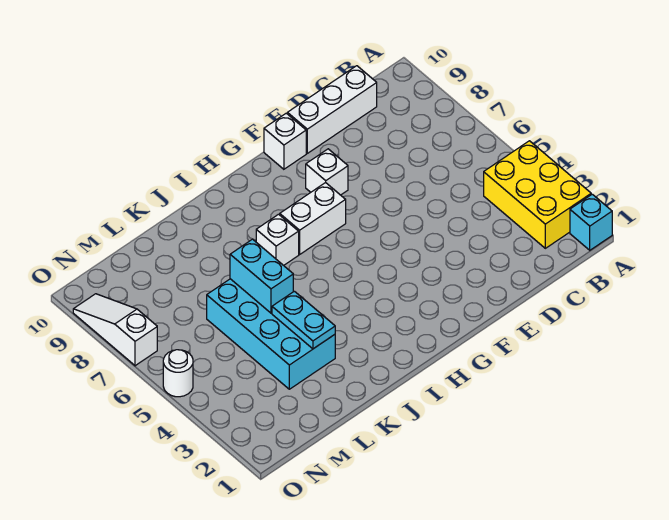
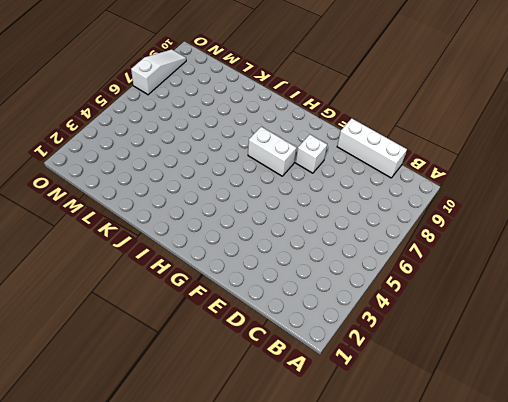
none -> cyan 1x1 brick [570,194,612,250]
none -> yellow 2x3 brick [484,141,591,248]
none -> white 1x1 brick [264,113,306,169]

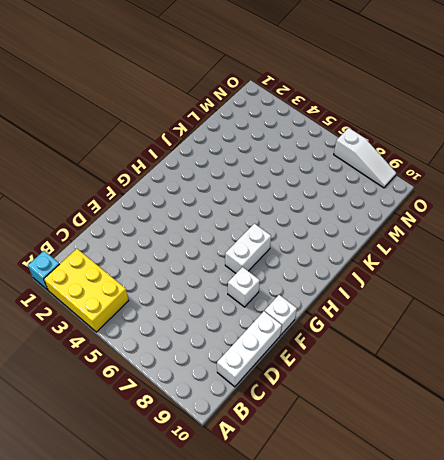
none -> white 1x1 brick [256,214,299,265]
none -> cyan 2x4 brick [207,279,335,389]
none -> white 1x1 round brick [163,350,193,397]

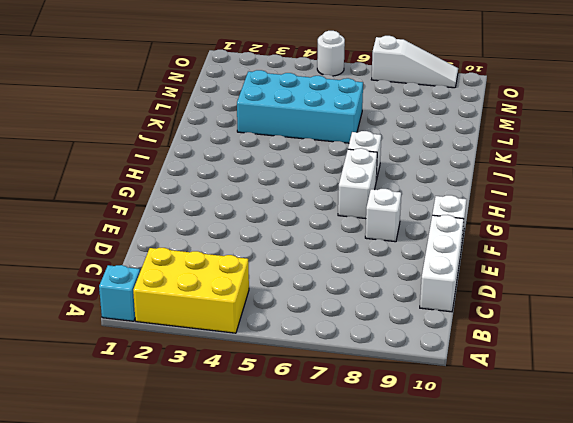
none -> cyan 1x2 plate [272,291,335,349]
none -> cyan 1x2 brick [230,239,293,313]

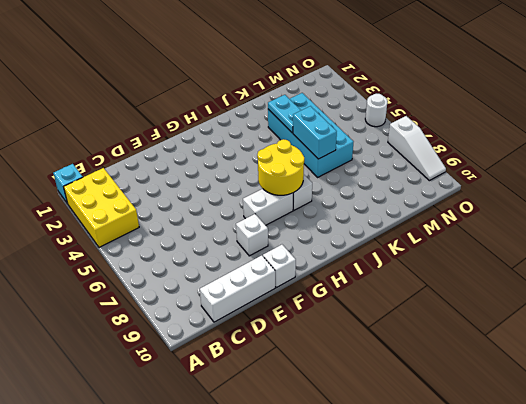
yellow 2x2 round brick [257,139,304,195] -> none

